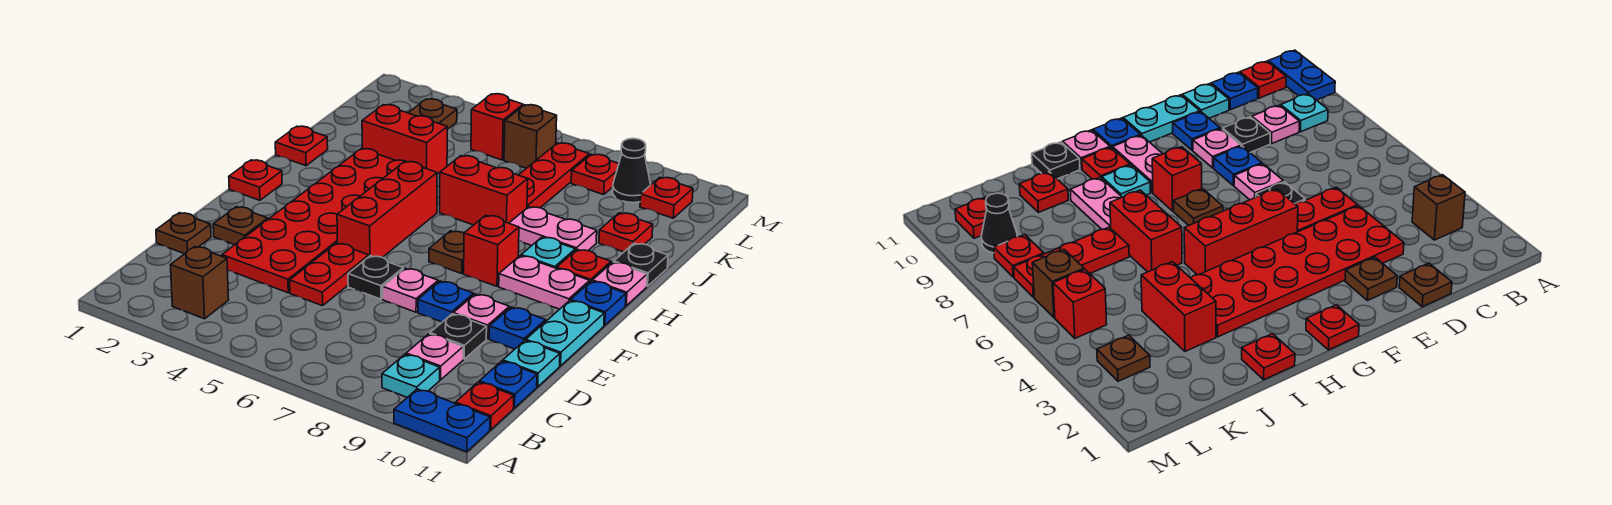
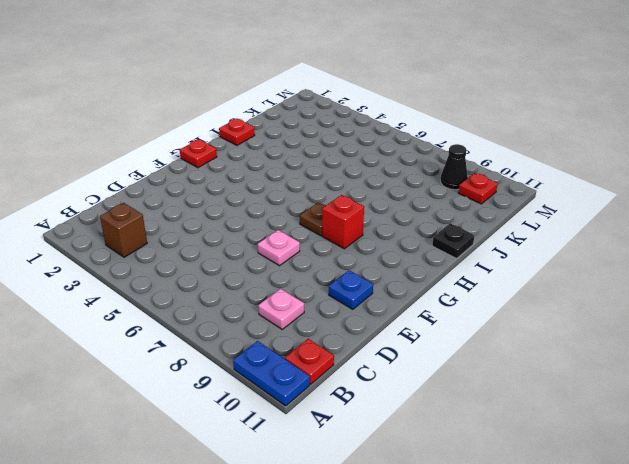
none -> cyan 1x1 plate [382,354,440,397]
none -> blue 1x1 plate [479,361,537,408]
none -> brown 1x1 plate [156,213,211,254]
none -> red 2x6 plate [222,149,406,293]

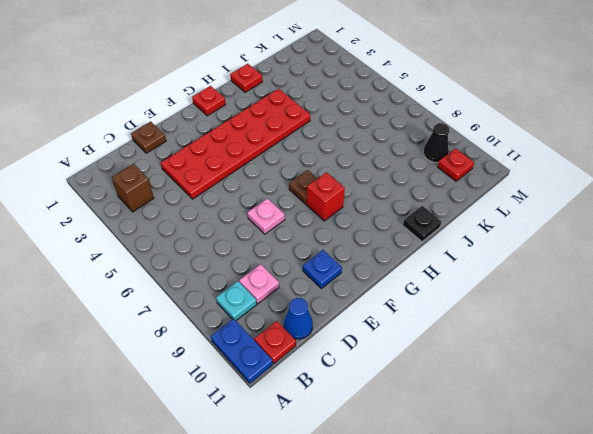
blue 1x1 cone [284,298,313,339] -> blue 1x1 plate [479,361,537,408]
none -> red 1x2 plate [290,243,369,306]
none -> black 1x1 plate [430,314,487,359]
none -> cyan 1x1 plate [503,341,560,387]
none -> brown 1x1 plate [213,207,268,245]

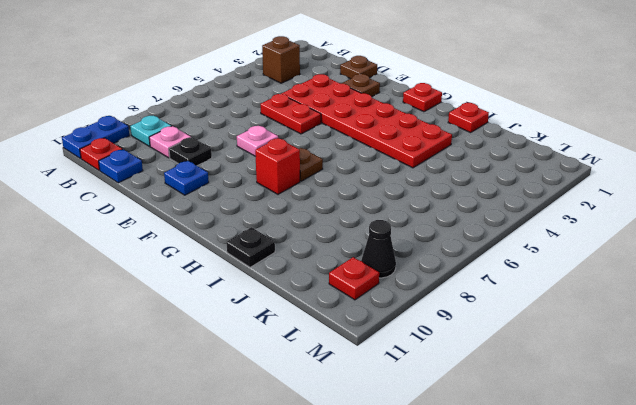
none -> cyan 1x1 plate [503,341,560,387]
none -> black 1x1 plate [348,256,403,299]
none -> blue 1x1 plate [418,281,474,322]
none -> pink 1x1 plate [453,294,509,339]

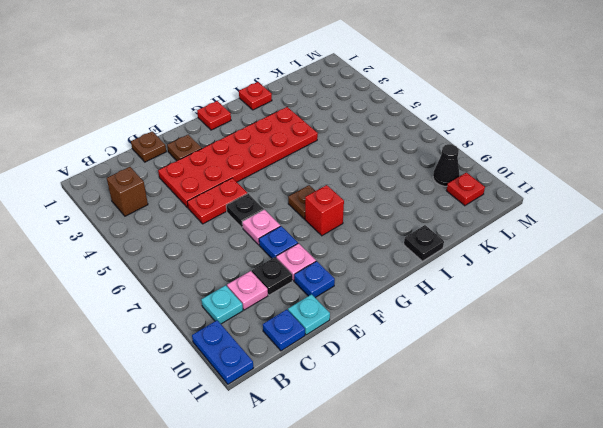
none -> red 1x1 plate [455,382,514,430]
none -> cyan 1x2 plate [526,301,604,366]
none -> red 1x3 brick [337,162,437,257]
none -> pink 1x2 plate [499,256,590,309]

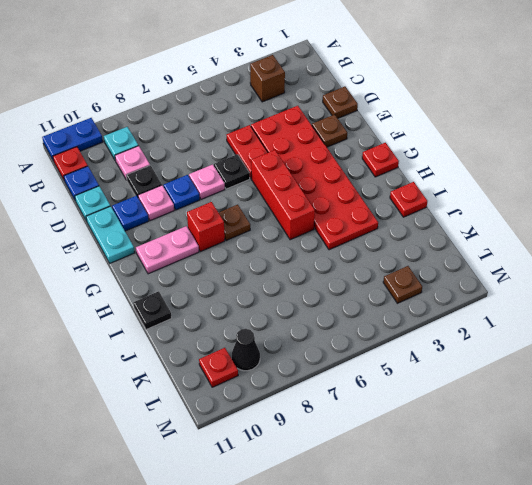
none -> blue 1x1 plate [571,281,626,326]
none -> cyan 1x1 plate [521,237,575,268]
none -> red 1x1 plate [557,249,611,282]
none -> pink 1x1 plate [592,262,647,306]

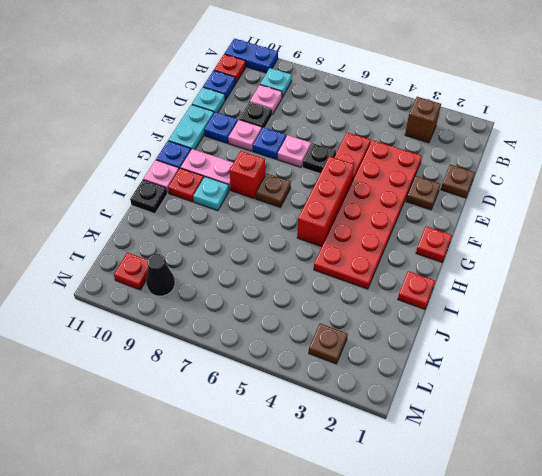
none -> red 1x2 brick [440,156,528,225]
none -> pink 1x2 plate [509,207,597,251]
none -> red 1x2 brick [362,105,447,174]
none -> red 1x3 plate [519,143,590,208]

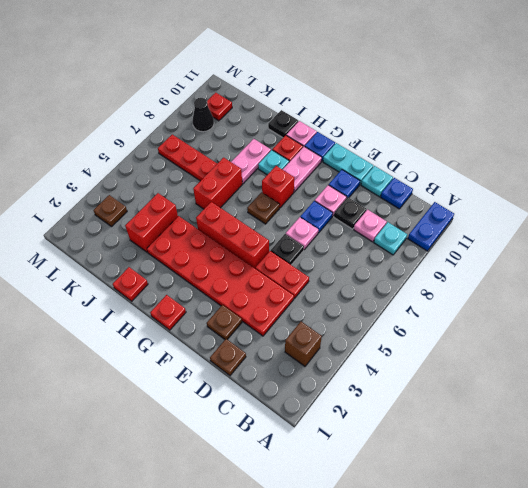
none -> red 1x1 plate [455,382,514,430]
none -> red 1x1 plate [599,213,653,252]
none -> red 1x1 brick [471,94,523,160]
none -> brown 1x1 brick [504,105,557,168]

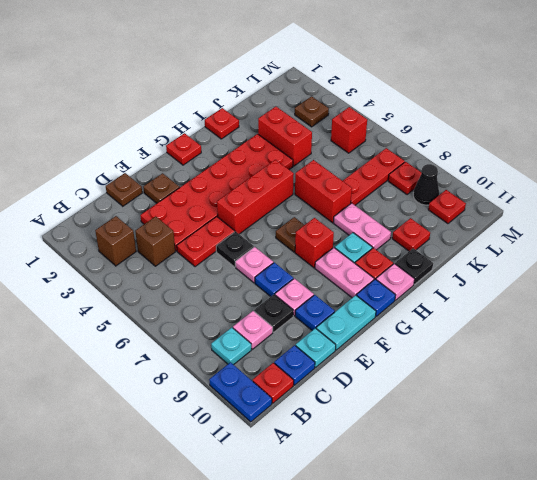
brown 1x1 brick [135,216,175,266] -> brown 1x1 brick moved to [504,105,557,168]

